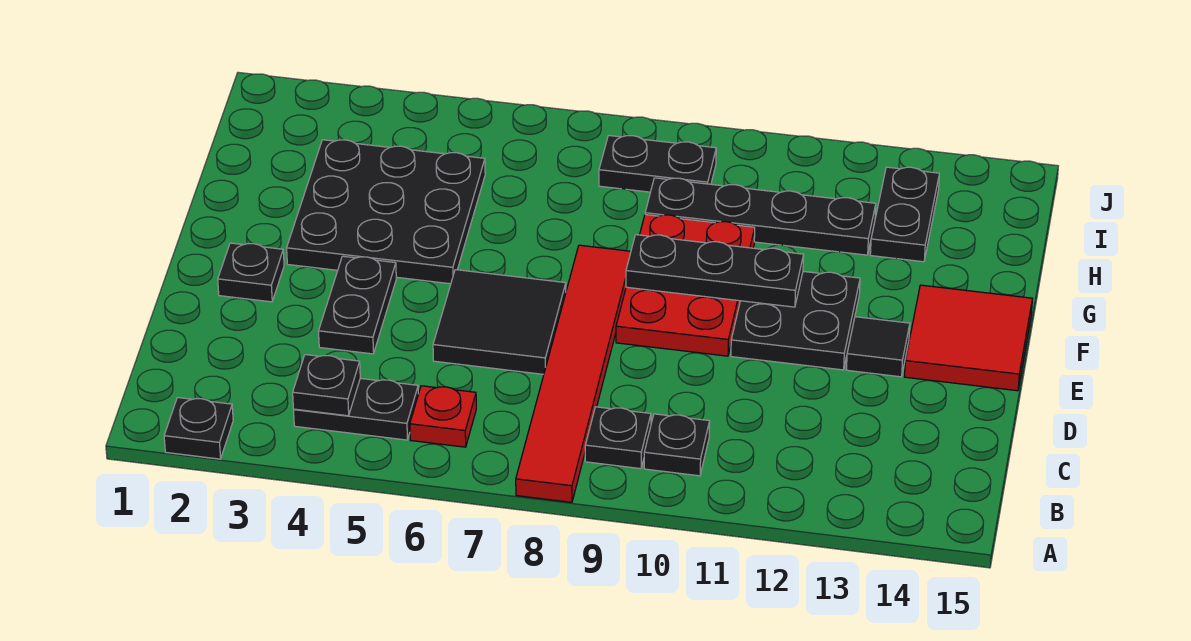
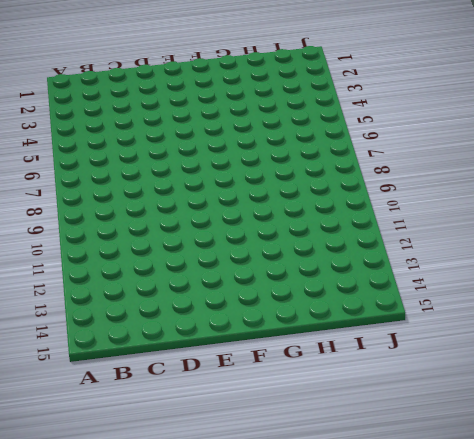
none -> black 1x1 plate [164,398,233,459]
none -> red 1x6 tile [516,245,631,502]
none -> black 1x2 plate [294,378,418,440]

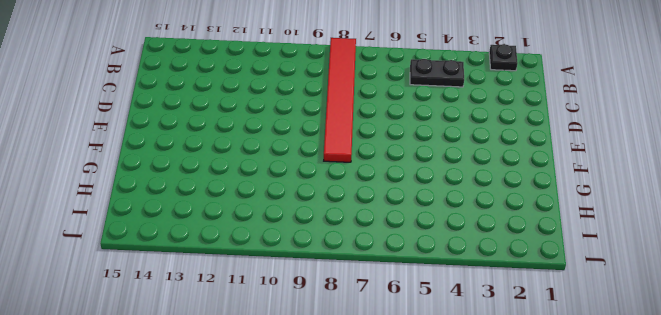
none -> red 1x1 plate [410,386,476,447]
none -> black 1x1 plate [585,407,651,469]
none -> black 1x1 plate [644,414,710,476]

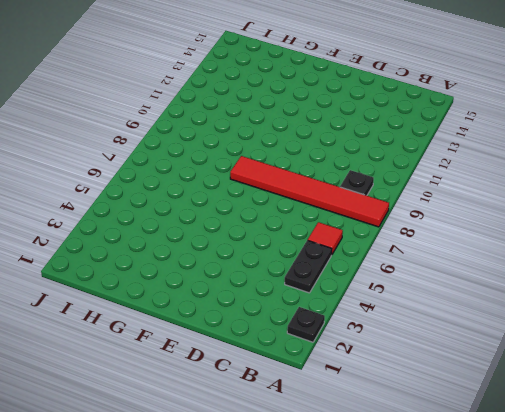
red 1x1 tile [308,222,343,254] -> red 1x1 plate [410,386,476,447]
none -> black 1x1 plate [644,414,710,476]
none -> black 1x2 plate [319,256,396,354]
none -> black 2x2 tile [433,270,566,374]

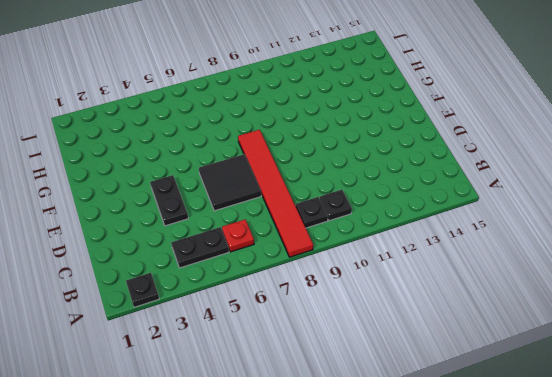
none -> black 1x1 plate [218,243,284,302]
none -> red 2x3 plate [616,215,755,356]
none -> black 2x2 plate [731,271,860,370]

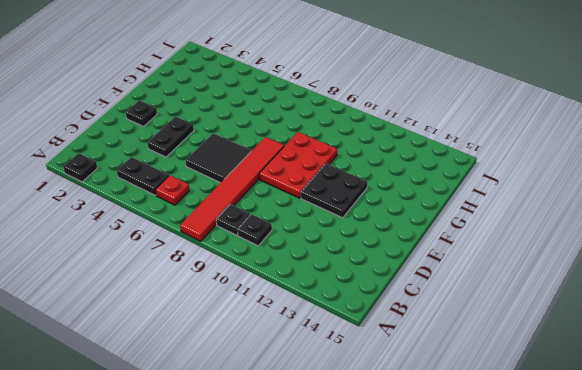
none -> black 1x1 tile [846,317,910,377]
none -> red 2x2 tile [905,285,1032,391]
none -> black 3x3 plate [287,140,485,284]

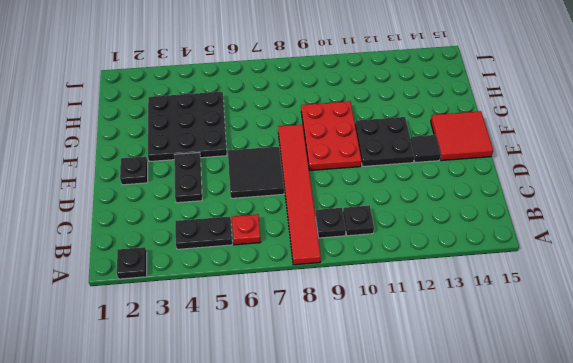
none -> black 1x4 plate [645,178,876,255]
none -> black 1x2 plate [870,167,939,262]
none -> black 1x2 plate [599,135,716,192]

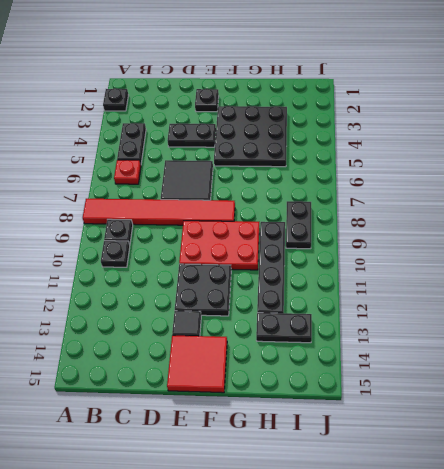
none -> black 1x1 plate [293,355,360,416]
none -> black 1x3 plate [626,235,804,307]

